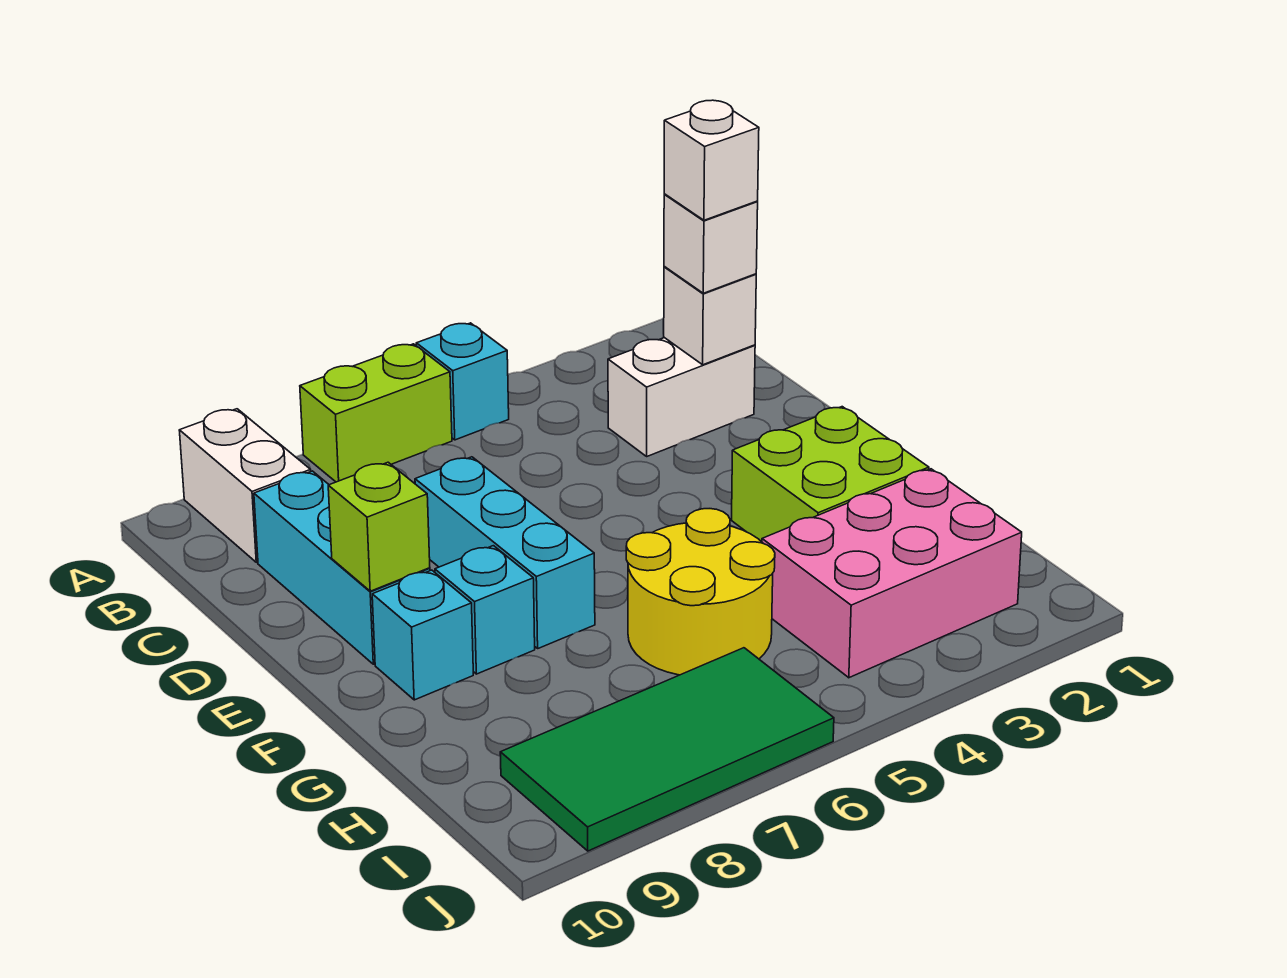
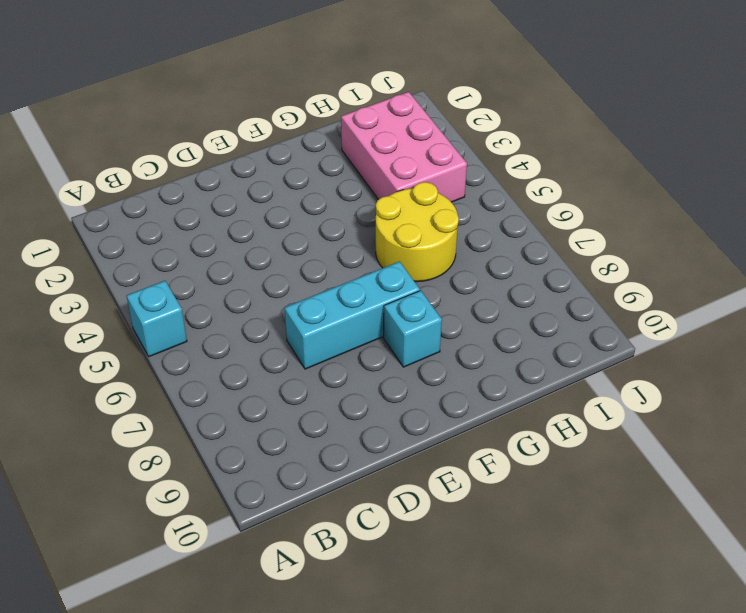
none -> lime 1x2 brick [300,344,452,482]
none -> white 1x2 brick [179,409,311,562]
none -> white 1x2 brick [608,338,755,456]

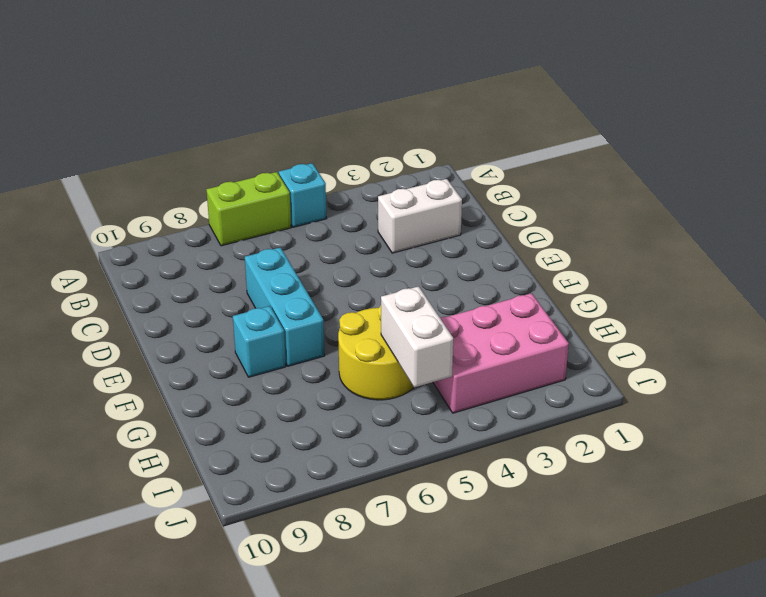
white 1x2 brick [381,286,453,387] -> white 1x2 brick moved to [179,409,311,562]
none -> cyan 1x3 brick [254,471,430,664]
none -> lime 2x2 brick [732,407,929,542]
none -> cyan 1x1 brick [372,570,473,700]

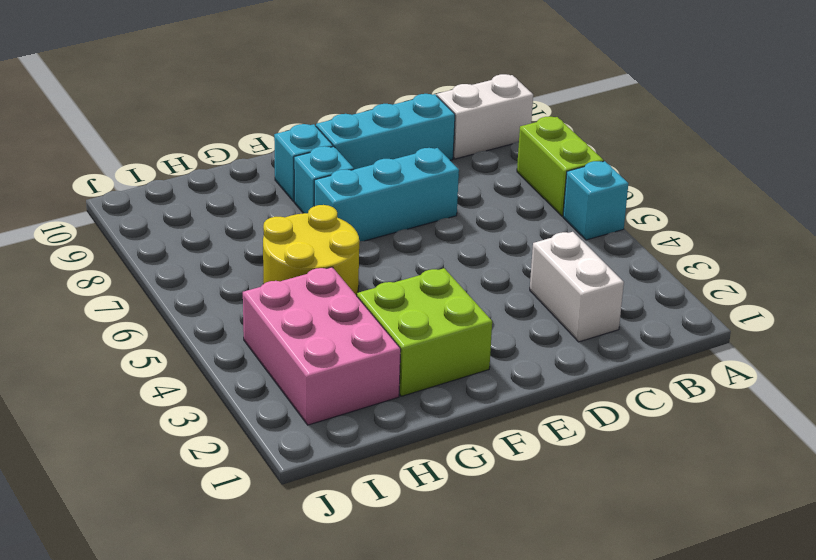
none -> green 2x4 tile [500,648,834,851]
none -> white 1x1 brick [663,267,756,365]
none -> lime 1x1 brick [328,462,430,591]

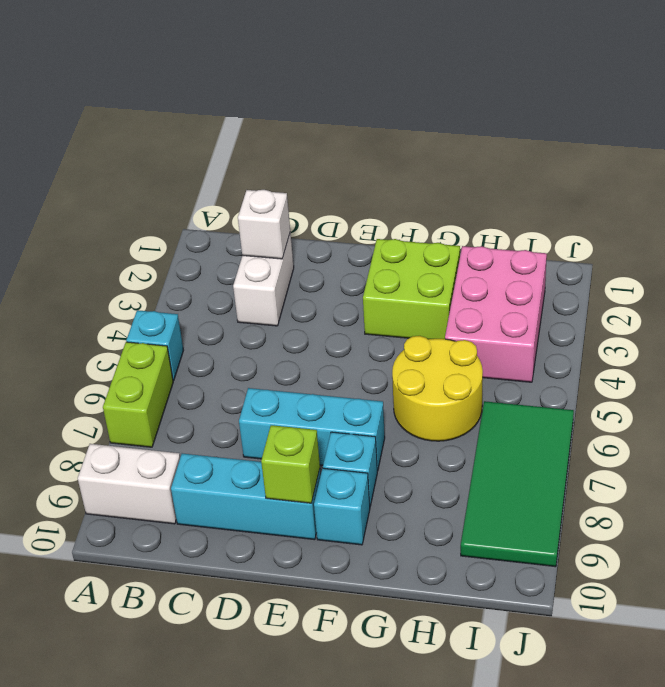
none -> white 1x1 brick [664,194,758,293]
none -> white 1x1 brick [664,100,759,220]

